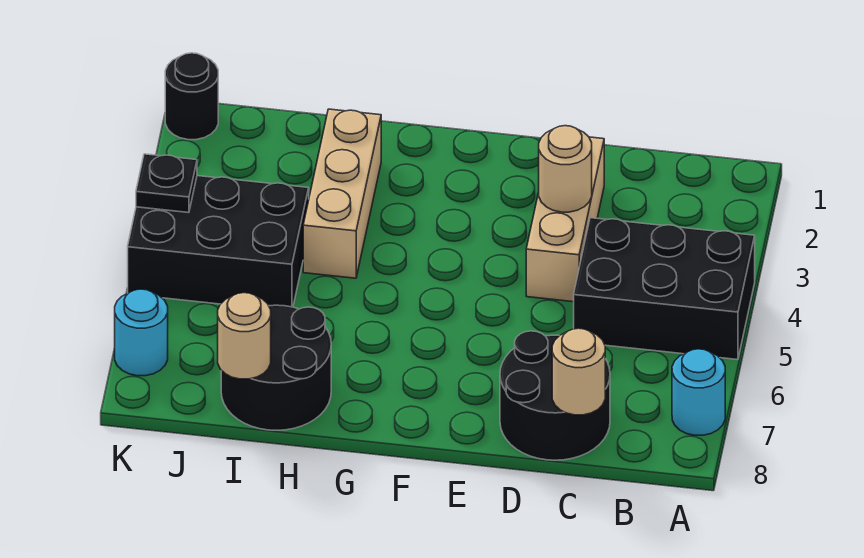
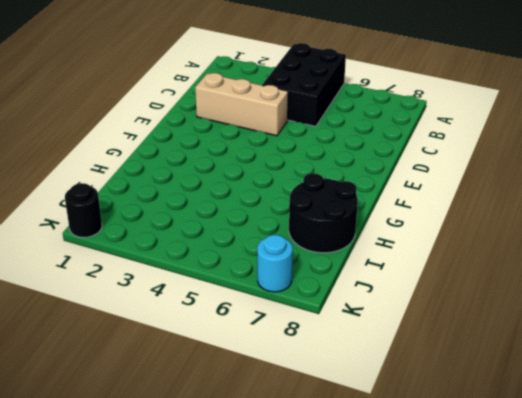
none -> cyan 1x1 round brick [672,349,725,435]
none -> black 2x2 round brick [500,331,610,460]
none -> tan 1x3 brick [303,109,381,278]

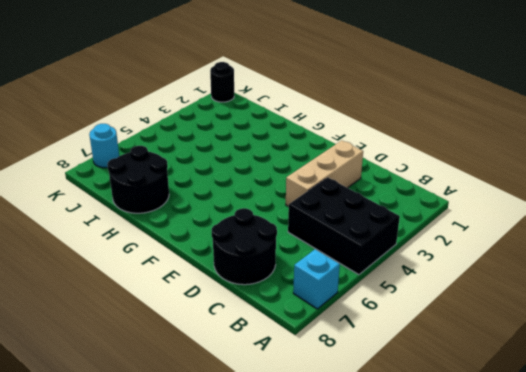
cyan 1x1 brick [293,249,340,309] -> cyan 1x1 round brick [672,349,725,435]
none -> tan 1x3 brick [303,109,381,278]
none -> black 2x3 brick [128,176,309,307]
none -> tan 1x1 round brick [552,328,605,415]

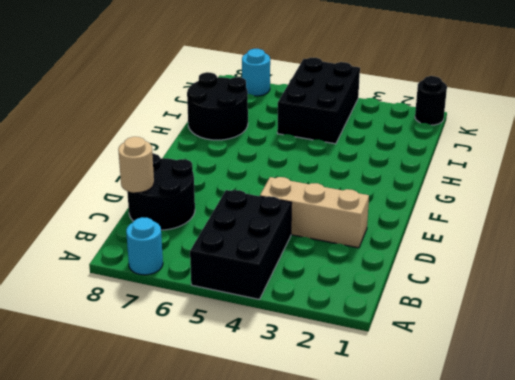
none -> tan 1x3 brick [303,109,381,278]
none -> tan 1x1 round brick [539,126,592,212]
none -> tan 1x1 round brick [218,293,271,379]

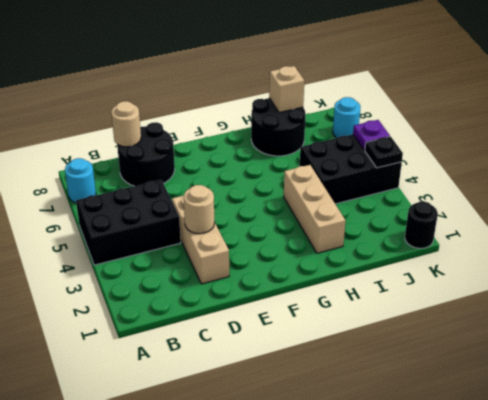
tan 1x1 brick [269,66,304,113] -> tan 1x1 round brick [218,293,271,379]
purple 1x1 plate [353,120,390,150] -> none

